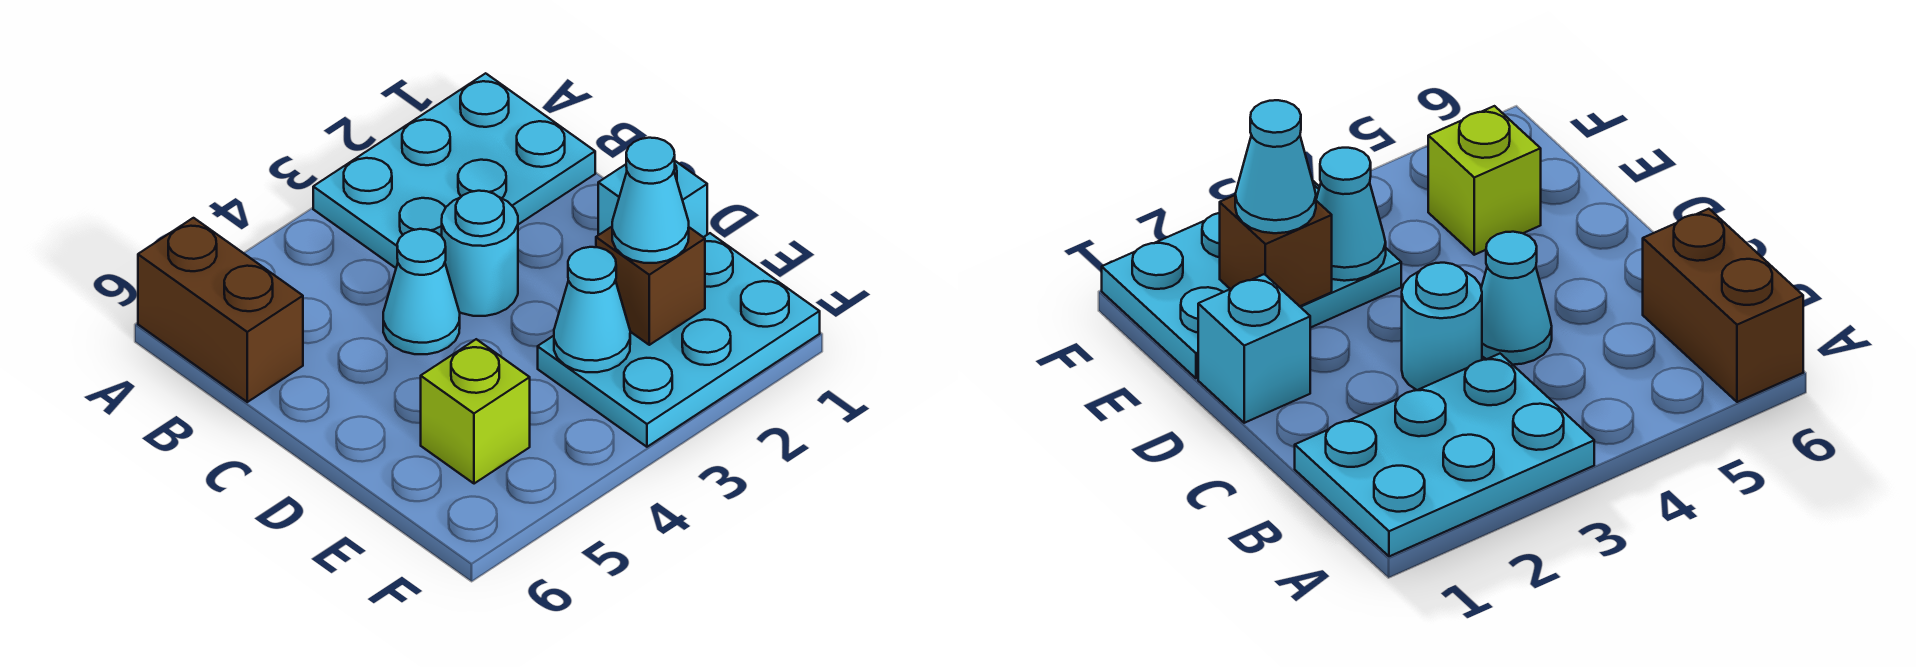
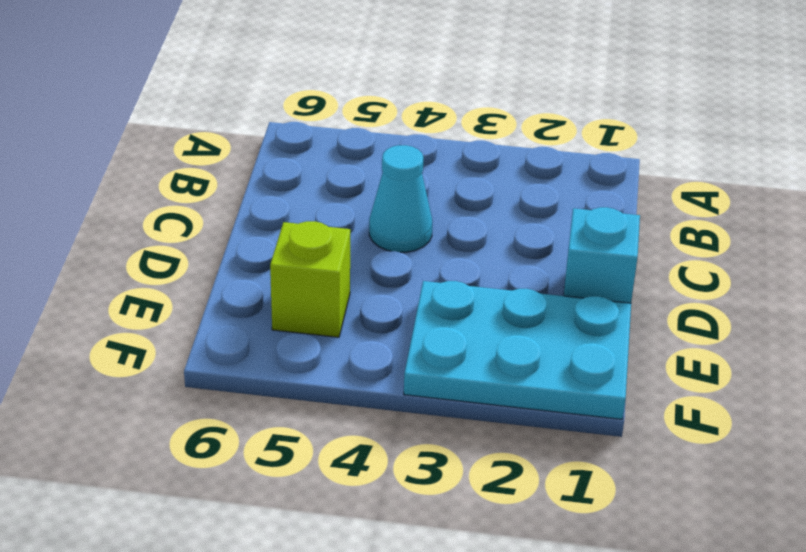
none -> cyan 2x3 plate [313,73,595,268]
none -> brown 1x2 brick [138,218,303,402]

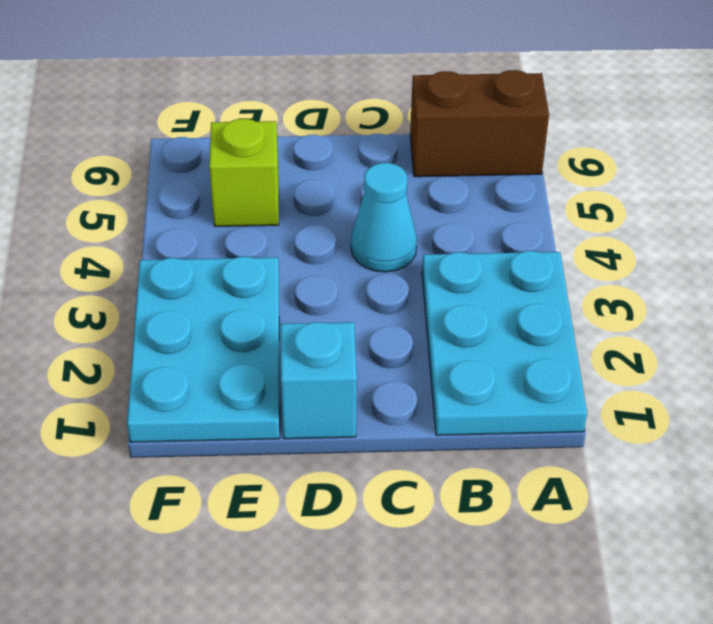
none -> cyan 1x1 round brick [442,191,518,316]
none -> brown 1x1 brick [596,227,705,345]

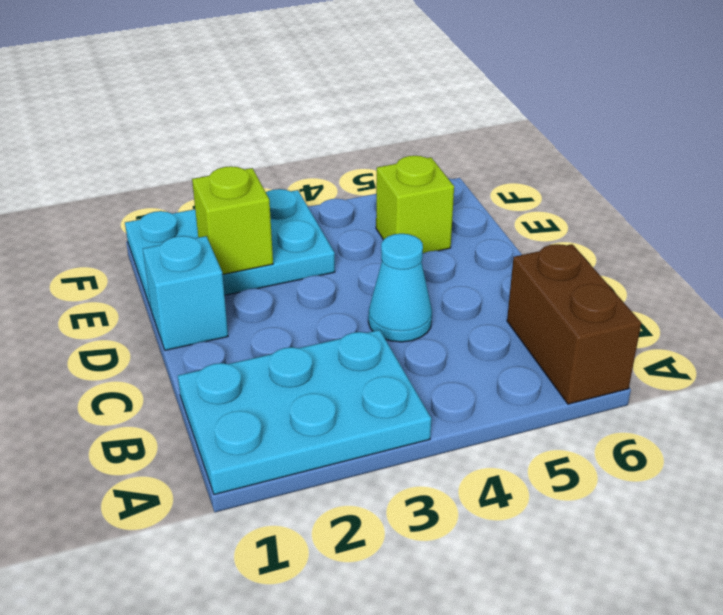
lime 1x1 brick [192,166,273,275] -> brown 1x1 brick [596,227,705,345]
none -> cyan 1x1 round brick [442,191,518,316]
none -> cyan 1x1 cone [554,247,630,372]

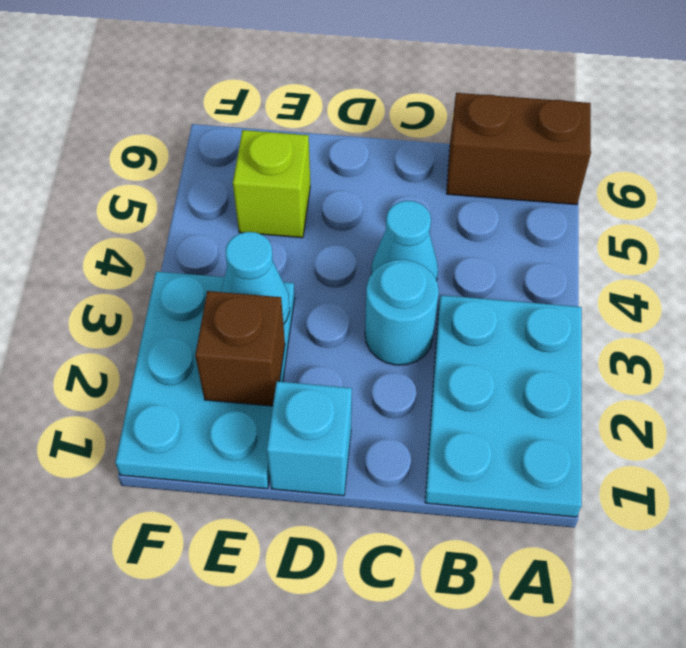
none -> cyan 1x1 cone [612,138,689,263]

